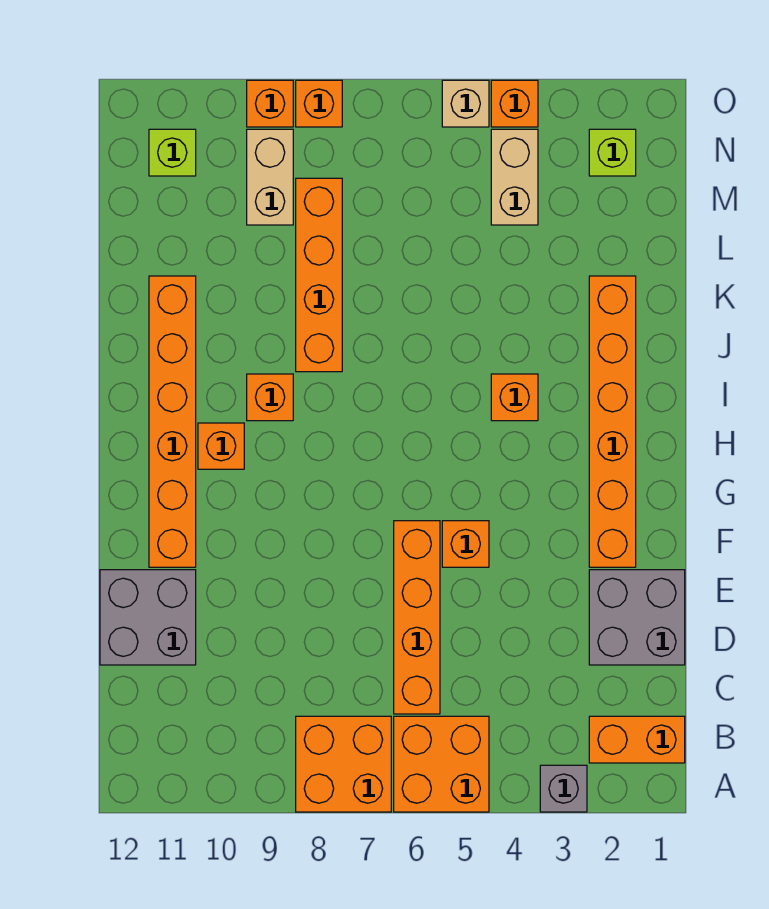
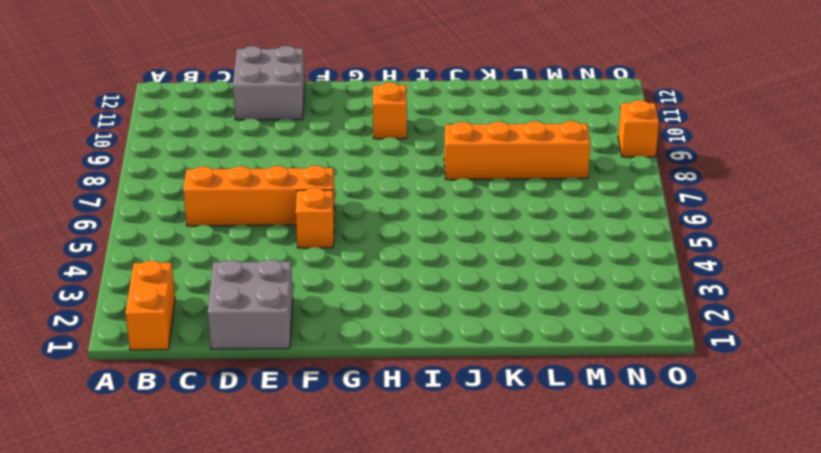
none -> grey 1x1 brick [540,765,587,812]
none -> orange 2x2 brick [394,716,489,812]
none -> orange 2x2 brick [296,716,391,812]

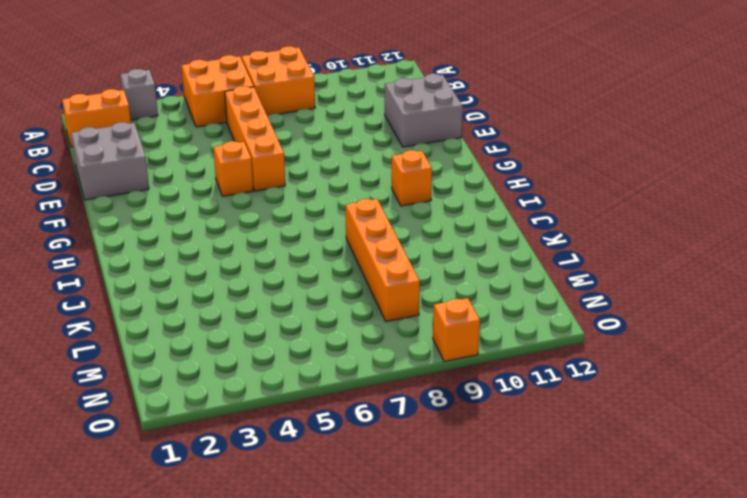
none -> orange 1x6 brick [589,276,636,567]
none -> orange 1x6 brick [149,276,196,567]
none -> orange 1x1 brick [491,374,538,421]

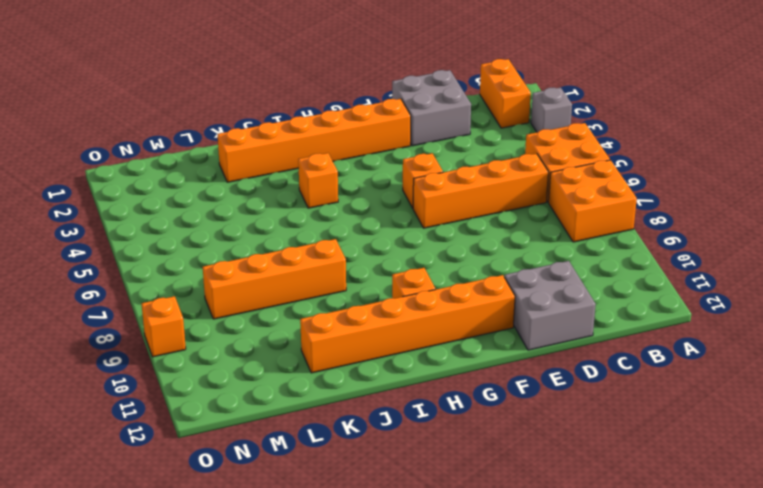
none -> orange 1x1 brick [247,374,293,421]
none -> tan 1x2 brick [491,129,538,225]
none -> tan 1x2 brick [247,129,293,225]

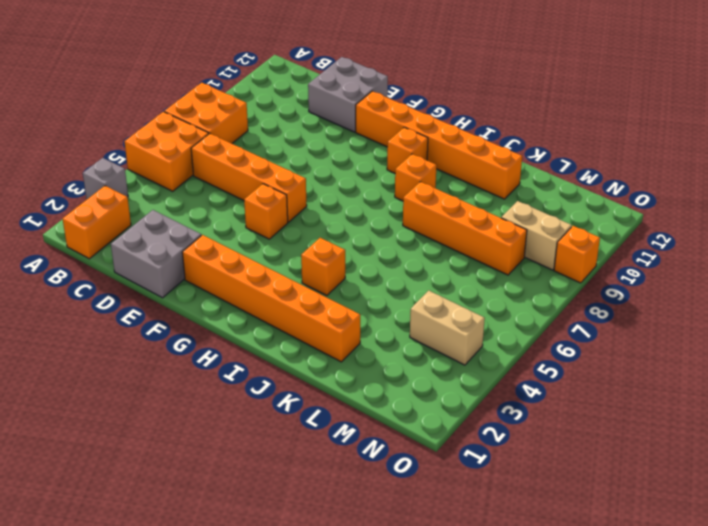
none -> lime 1x1 brick [589,129,636,176]
none -> lime 1x1 brick [149,129,196,176]
none -> orange 1x1 brick [491,80,538,127]

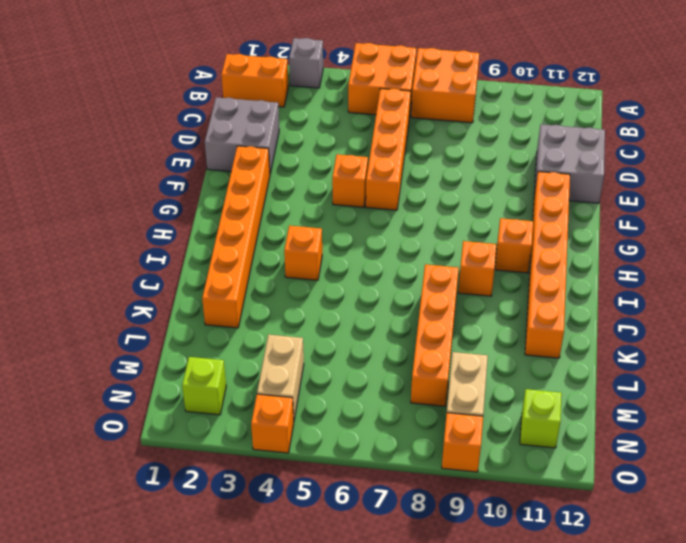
none -> tan 1x1 brick [442,80,489,127]
none -> orange 1x1 brick [296,80,342,127]

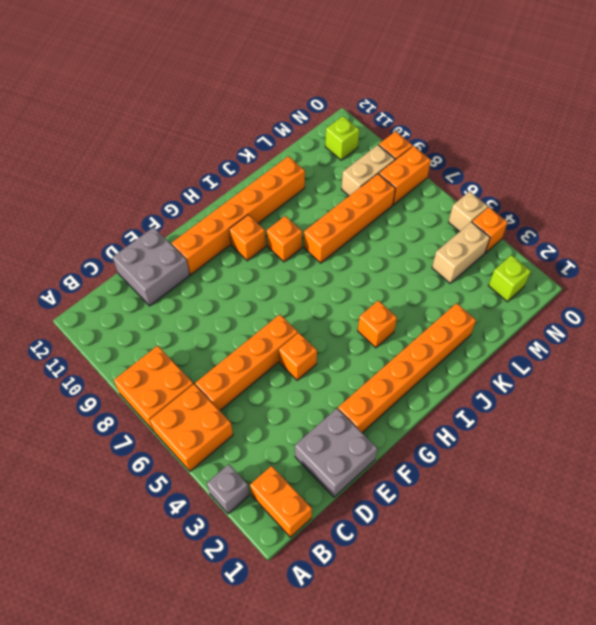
orange 1x2 brick [379,146,431,205] -> orange 1x1 brick [296,80,342,127]

